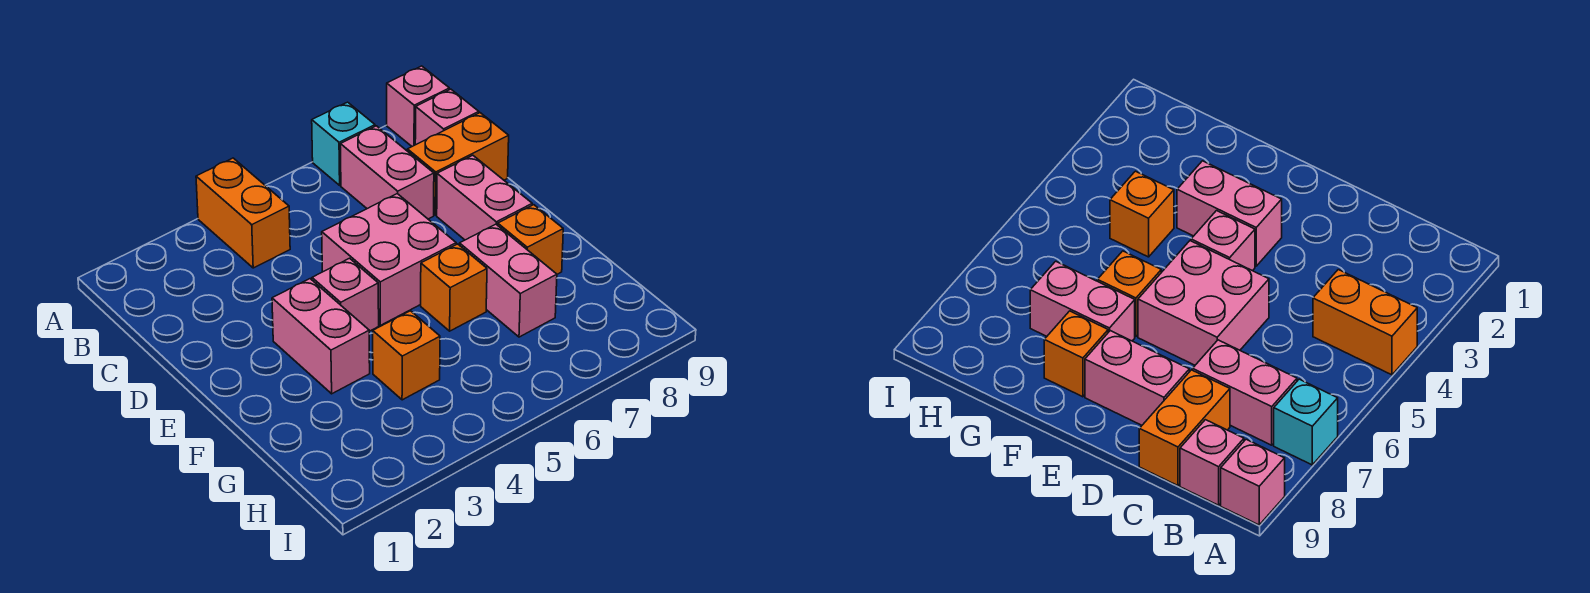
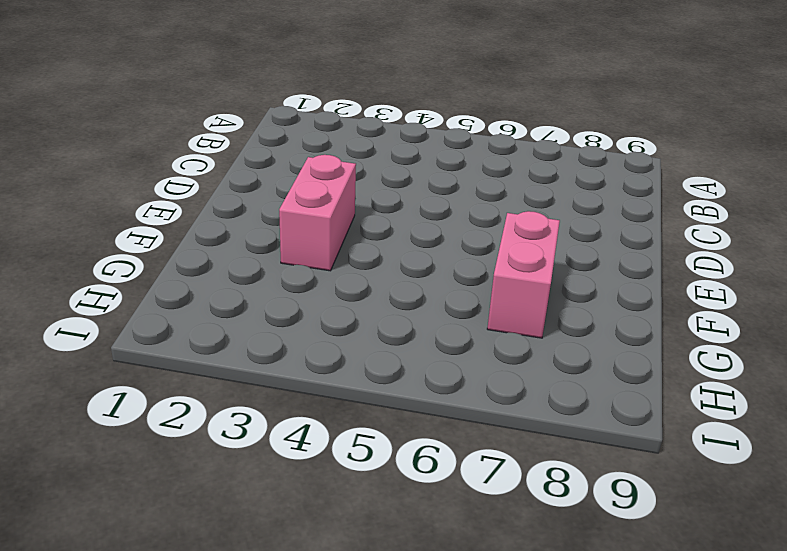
none -> orange 1x2 brick [196,158,290,268]
none -> cyan 1x1 brick [312,102,375,185]
none -> pink 1x1 brick [387,66,449,146]

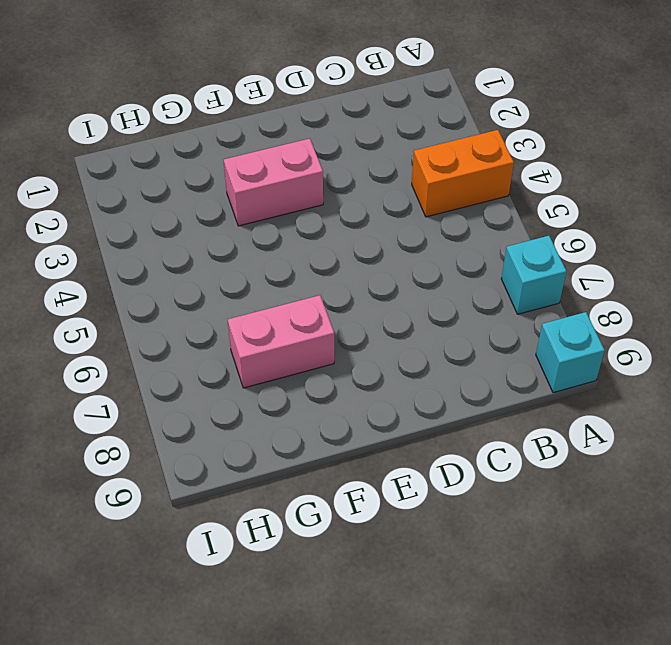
cyan 1x1 brick [536,312,604,393] -> pink 1x1 brick [387,66,449,146]
none -> pink 1x2 brick [340,126,434,219]
none -> pink 1x1 brick [415,89,479,145]
none -> orange 1x2 brick [407,113,509,215]

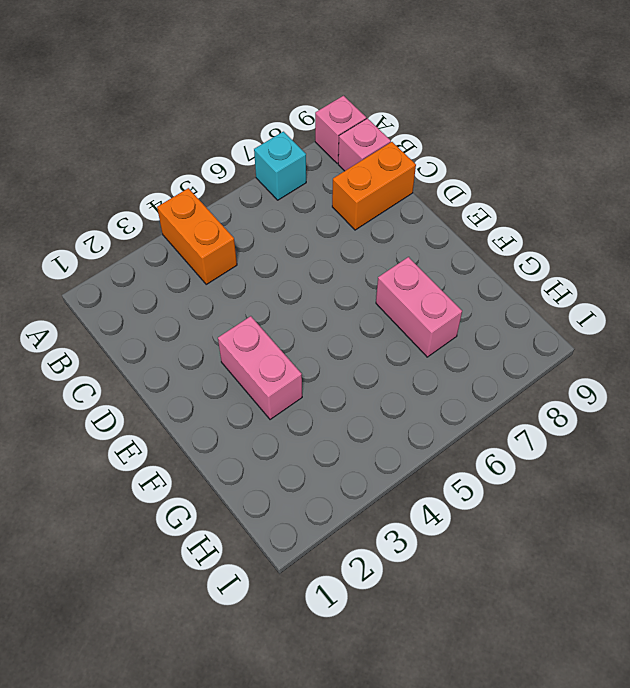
none -> pink 1x2 brick [340,126,434,219]
none -> pink 2x2 brick [322,194,456,325]
none -> pink 1x2 brick [437,155,532,240]

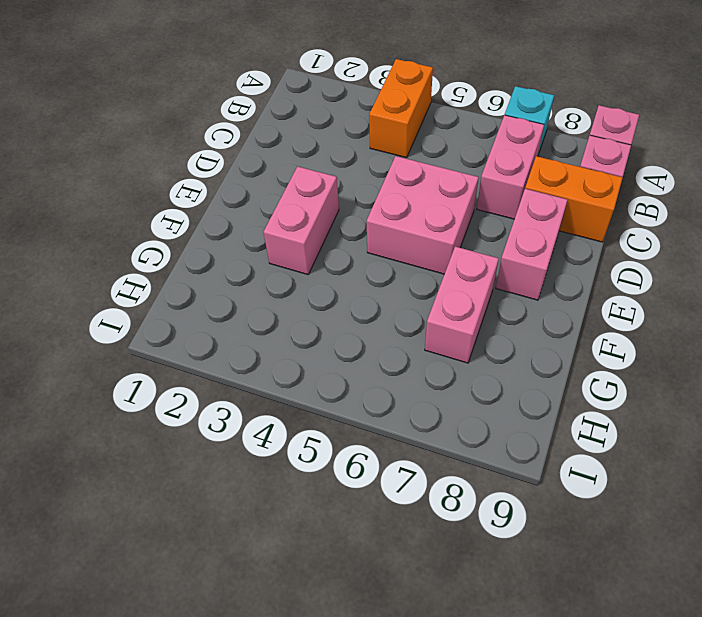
none -> pink 1x1 brick [312,258,379,331]
none -> orange 1x1 brick [421,244,487,331]
none -> orange 1x1 brick [498,205,563,274]

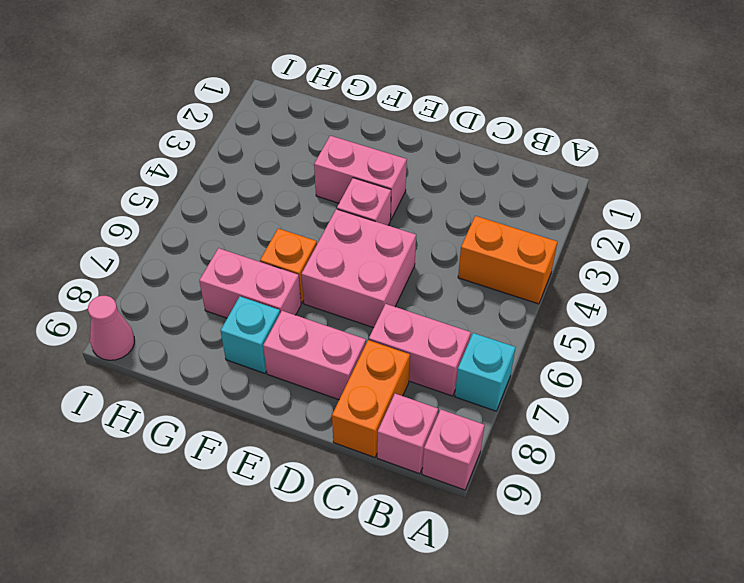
cyan 1x1 brick [221,296,280,373] -> orange 1x1 brick [498,205,563,274]
pink 1x1 cone [88,296,134,360] -> none
none -> orange 1x1 brick [373,311,440,400]

